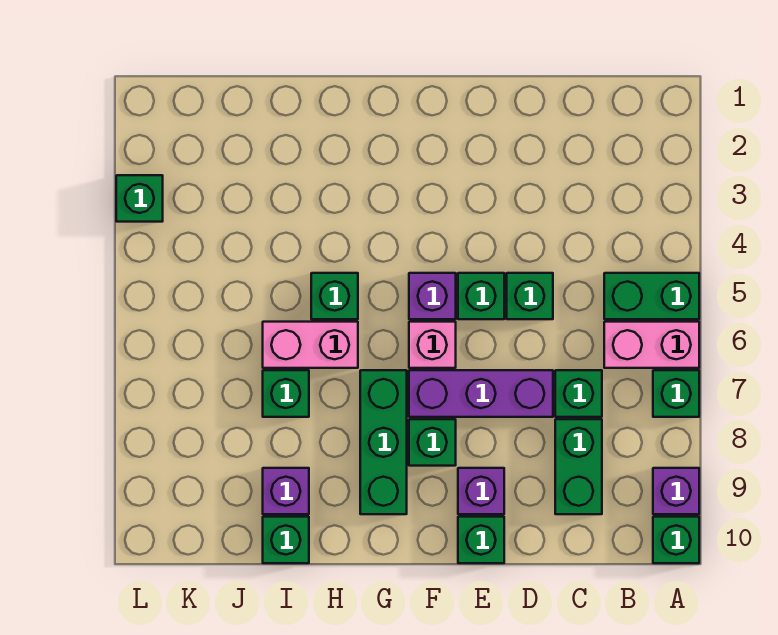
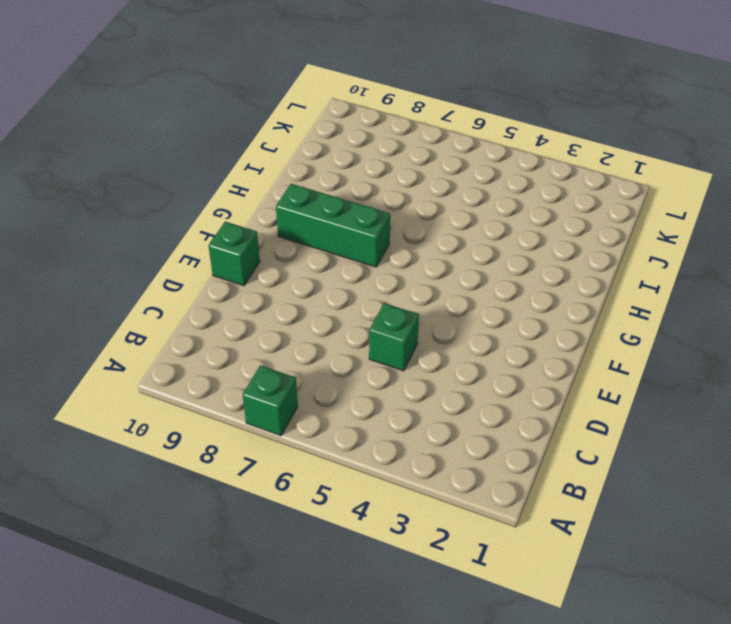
none -> green 1x2 brick [604,273,699,319]
none -> pink 1x2 brick [604,322,699,368]
none -> purple 1x1 brick [653,468,699,514]

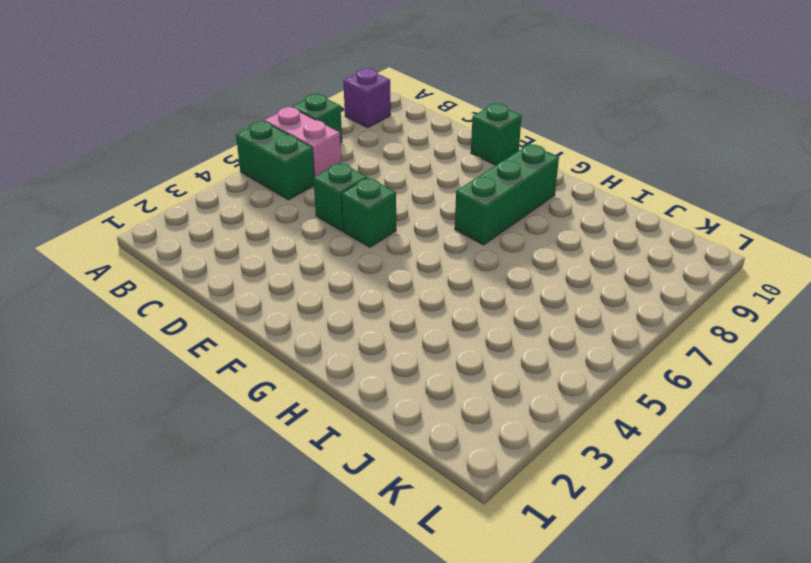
none -> green 1x1 brick [653,517,699,563]
none -> green 1x1 brick [555,370,602,417]
none -> green 1x2 brick [555,419,602,514]

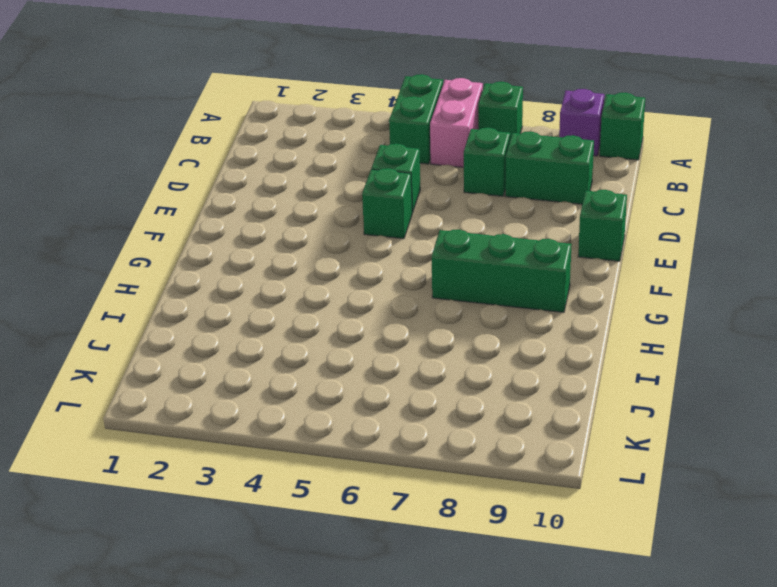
none -> purple 1x3 brick [409,370,553,417]
none -> purple 1x1 brick [458,468,504,514]
none -> purple 1x1 brick [409,273,456,319]

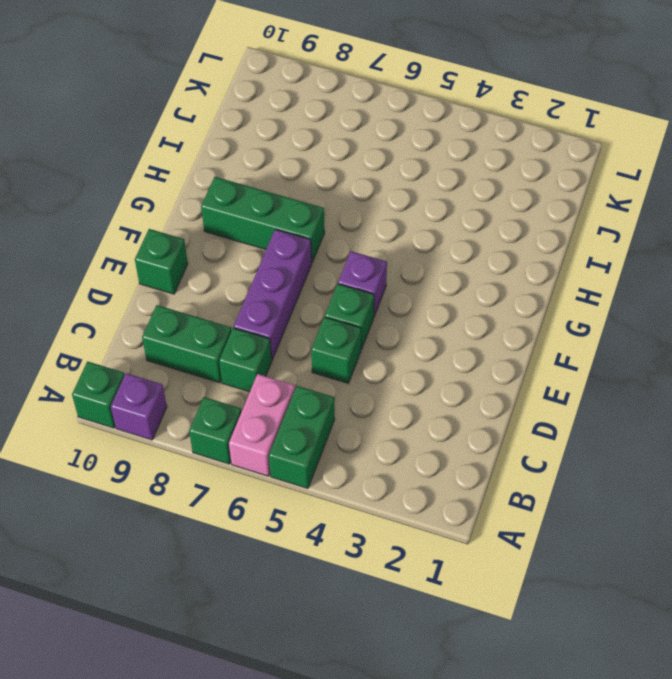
none -> purple 1x1 brick [458,468,504,514]
none -> pink 1x1 brick [409,322,456,368]
none -> green 1x1 brick [409,419,456,466]

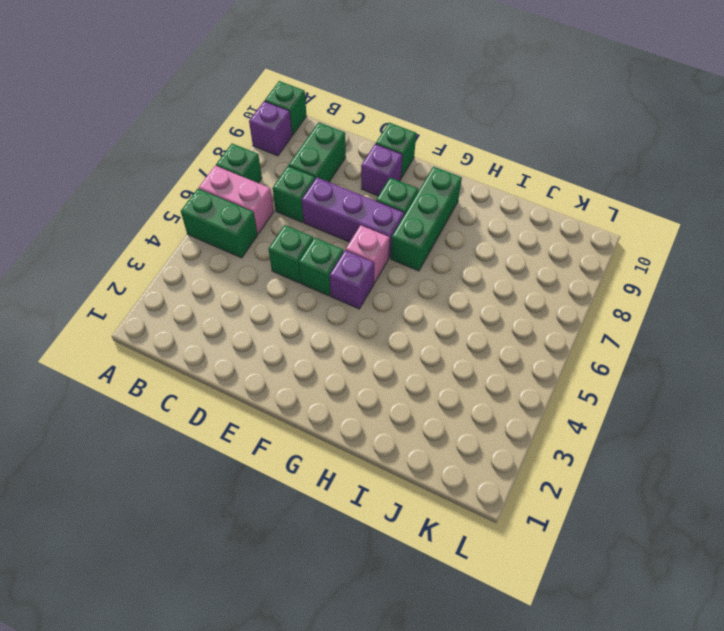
none -> green 1x1 brick [311,273,358,319]
none -> pink 1x2 brick [263,322,358,368]
none -> green 1x1 brick [263,370,309,417]

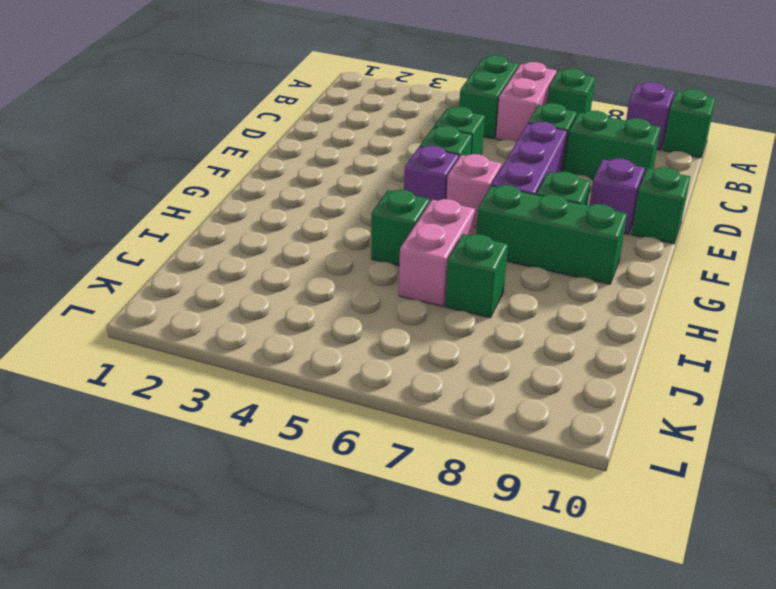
none -> purple 1x1 brick [263,468,309,514]
none -> green 1x1 brick [263,517,309,563]
none -> green 1x1 brick [116,175,163,222]

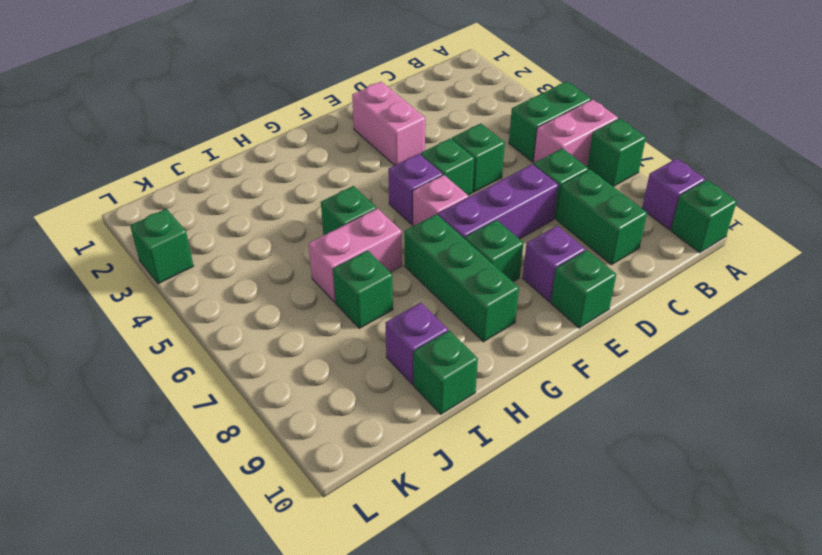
pink 1x2 brick [352,82,425,165] -> none

